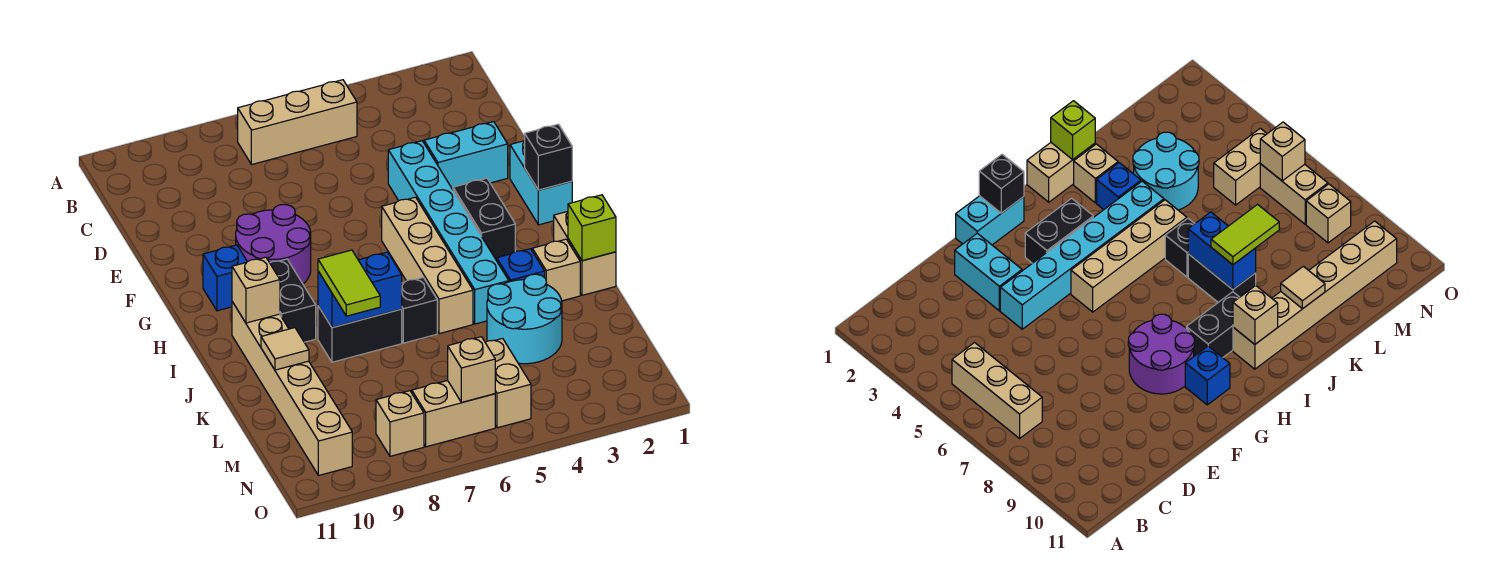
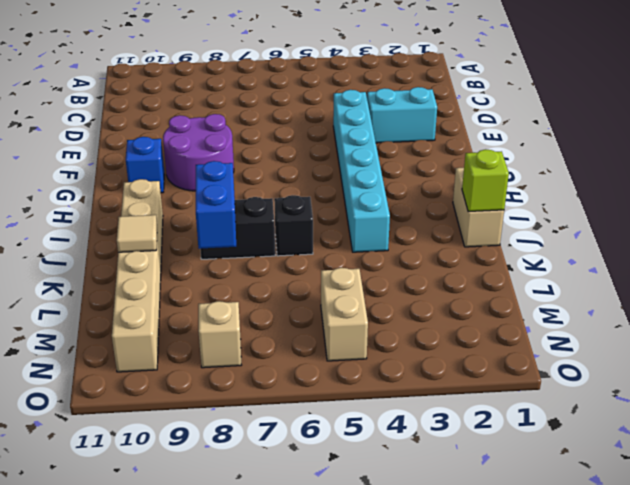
blue 1x2 brick [196,161,236,249] -> blue 1x2 brick turned to [318,252,402,328]
none -> tan 1x3 brick [238,80,357,165]
none -> cyan 1x2 brick [510,141,572,225]
none -> black 1x2 brick [453,178,515,261]

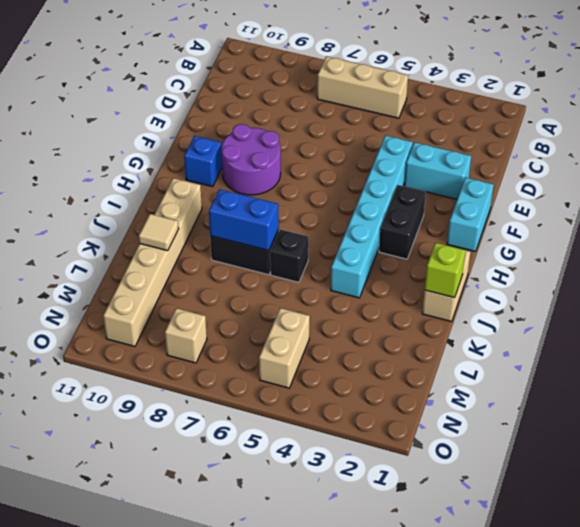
none -> tan 1x4 brick [382,197,473,334]
none -> black 1x2 brick [270,259,316,342]
none -> tan 1x1 brick [532,239,580,301]

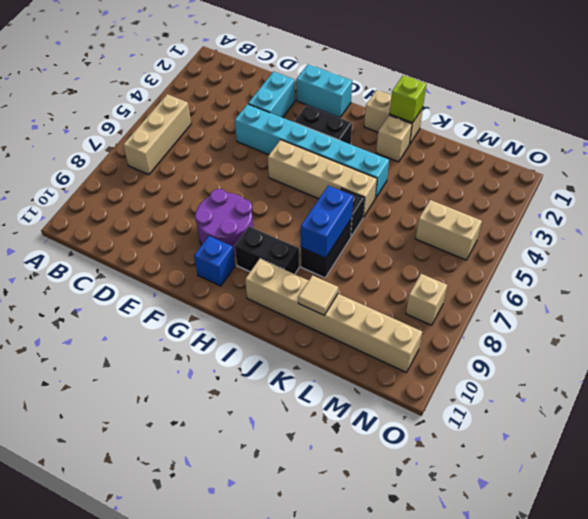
none -> blue 1x1 brick [497,249,545,282]
none -> cyan 2x2 round brick [487,274,562,364]
none -> tan 1x2 brick [412,381,495,447]

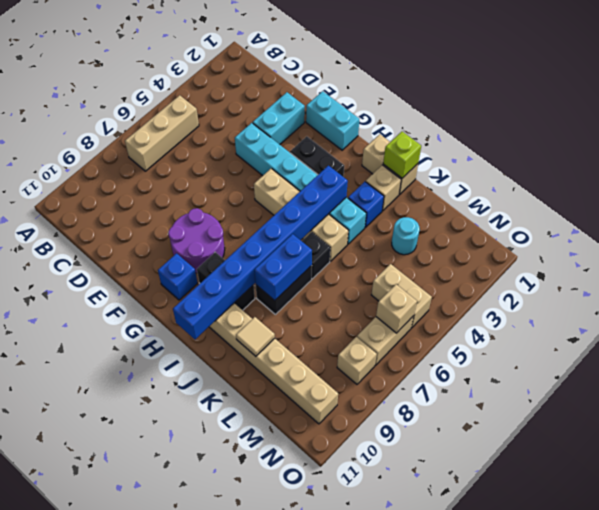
blue 1x8 brick [173,166,348,339] -> tan 1x1 brick [232,257,280,323]
cyan 1x1 round brick [392,217,420,255] -> cyan 2x2 round brick [487,274,562,364]
none -> black 1x1 brick [525,124,572,190]
none -> lime 1x2 tile [318,250,380,316]

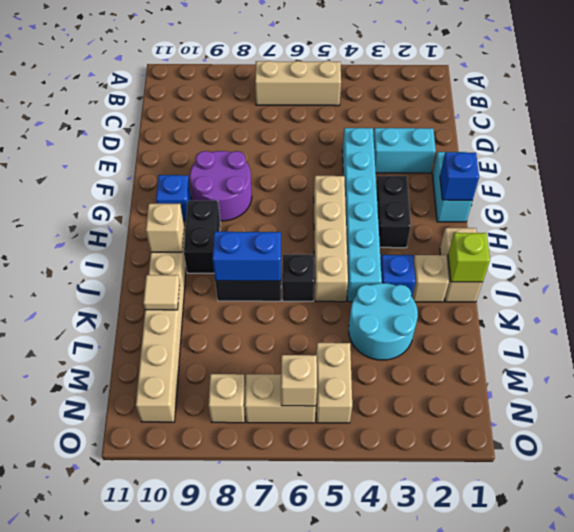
blue 1x1 brick [440,152,479,200] -> black 1x1 brick [525,124,572,190]
none -> lime 1x2 tile [318,250,380,316]

